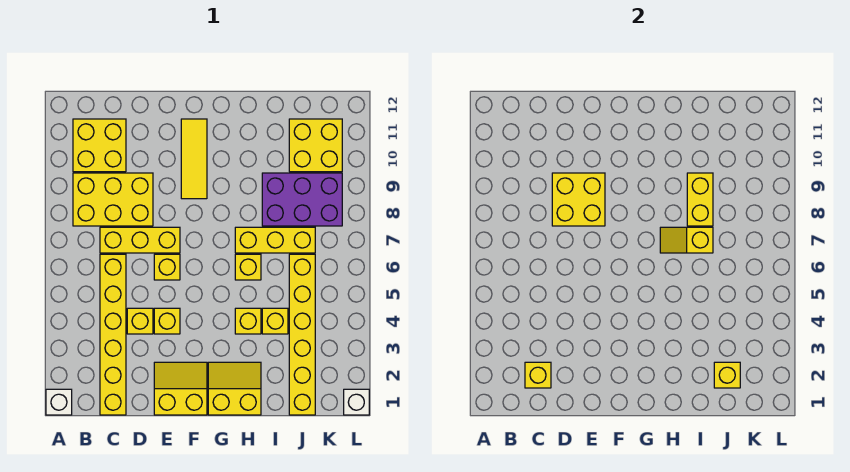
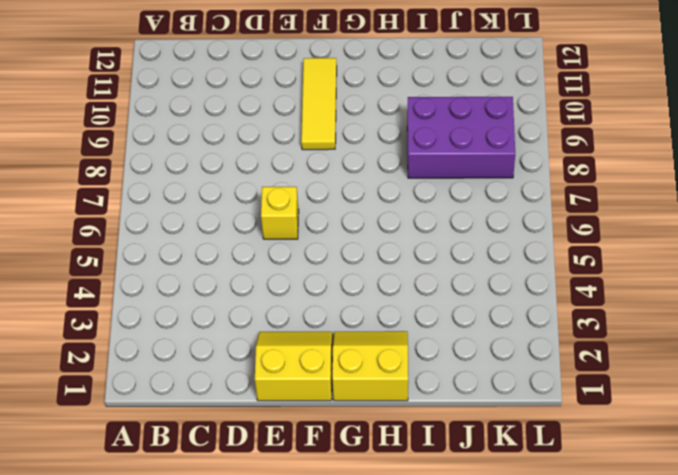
none -> white 1x1 brick [46,389,72,415]
none -> yellow 2x3 brick [73,173,153,226]
none -> yellow 2x2 brick [73,119,126,172]

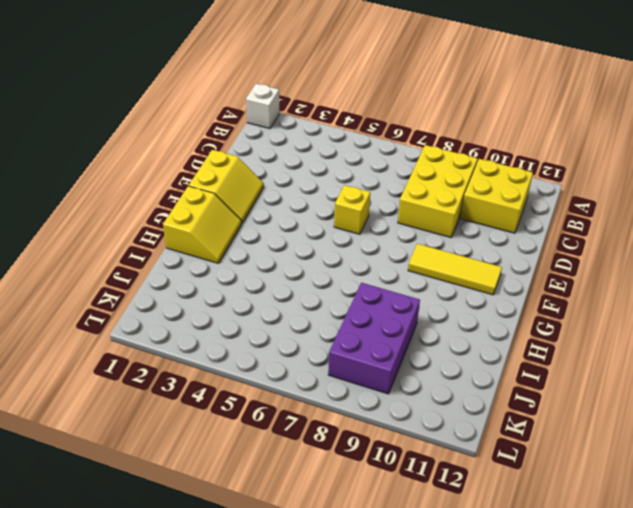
none -> yellow 1x6 brick [100,254,126,415]
none -> yellow 1x3 brick [100,227,180,253]
none -> yellow 1x1 brick [127,308,153,334]

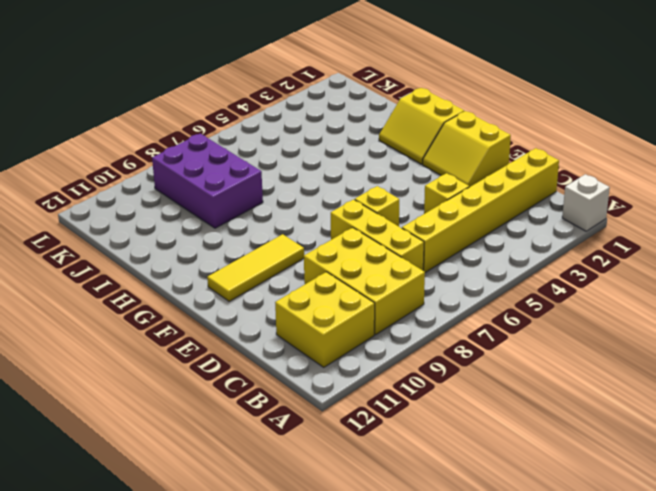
none -> yellow 1x1 brick [154,308,180,334]
none -> yellow 1x1 brick [235,308,261,334]
none -> yellow 1x1 brick [235,254,261,280]

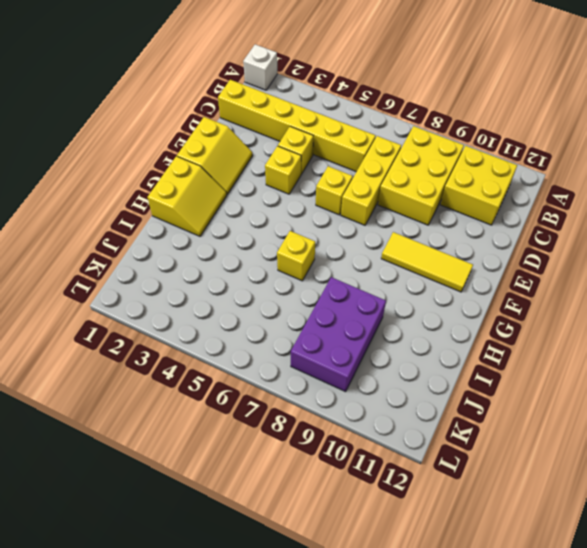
none -> yellow 1x1 brick [235,308,261,334]
none -> yellow 1x3 brick [235,227,315,253]
none -> yellow 1x1 brick [262,308,288,334]

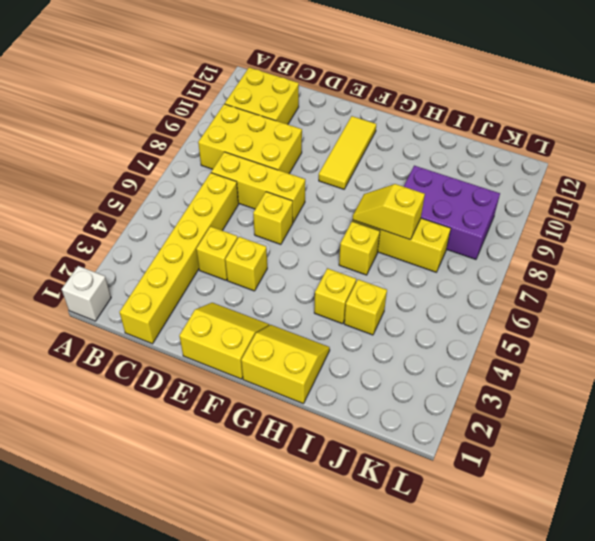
none -> yellow 1x6 brick [289,254,315,415]
none -> yellow 2x2 brick [289,119,342,172]
none -> white 1x1 brick [344,389,369,415]

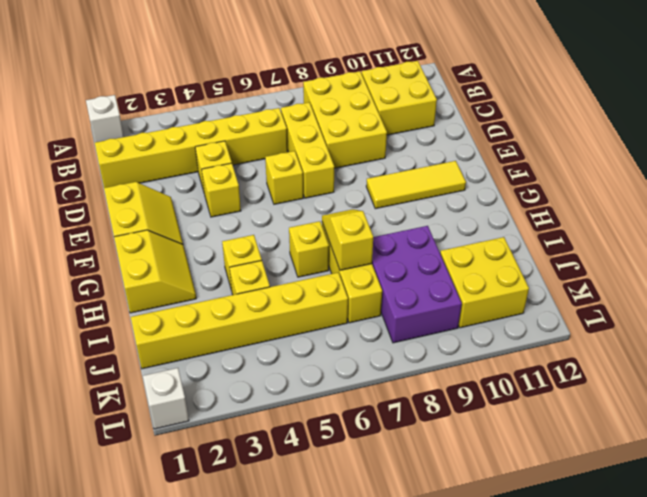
none -> yellow 1x1 brick [525,362,551,388]
none -> yellow 2x2 brick [552,173,605,226]
none -> yellow 1x2 brick [687,173,713,226]

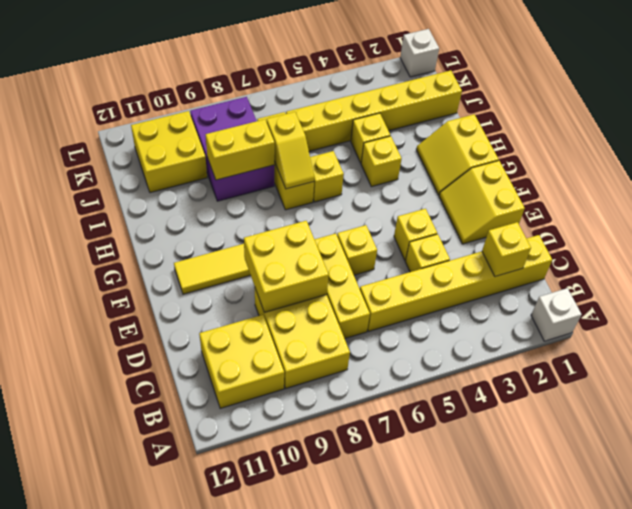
none -> yellow 1x1 brick [714,362,740,388]

